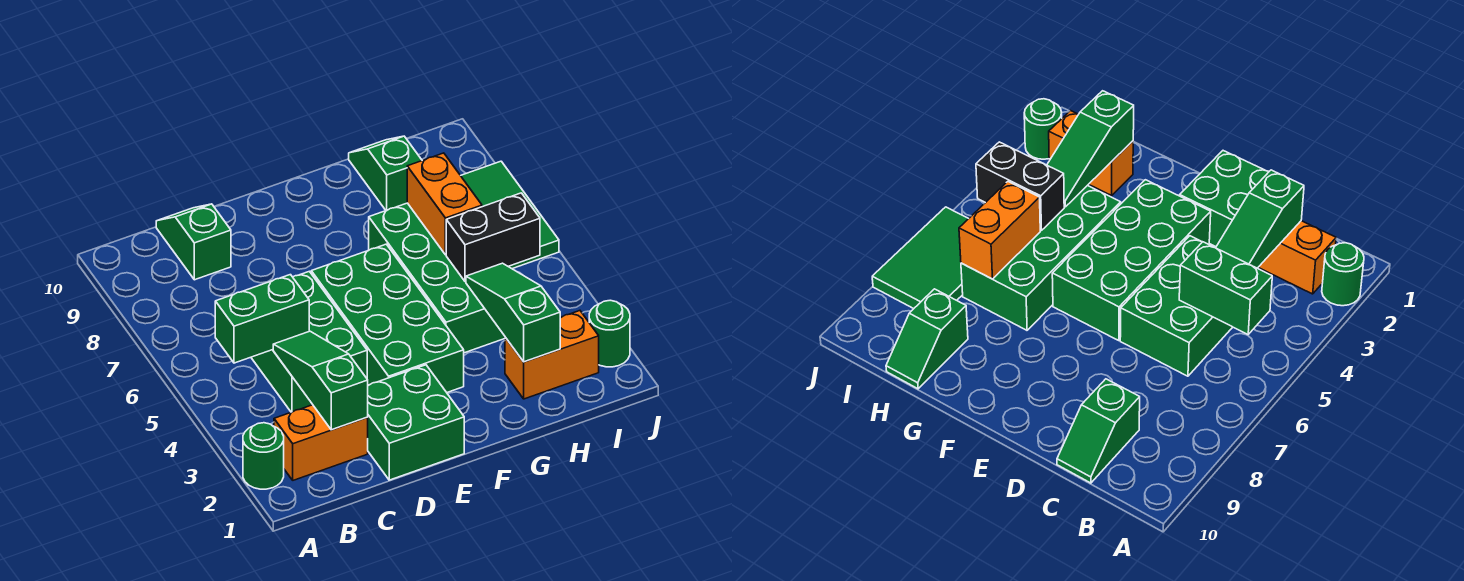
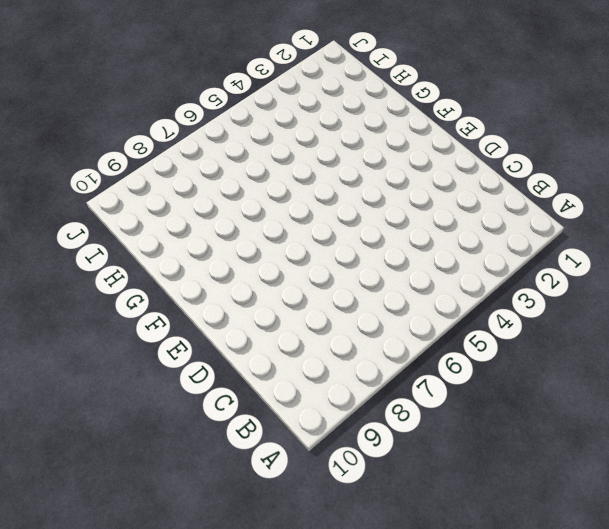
none -> green 1x1 round brick [243,423,284,489]
none -> orange 1x2 brick [274,405,368,480]
none -> green 2x3 brick [251,271,367,412]

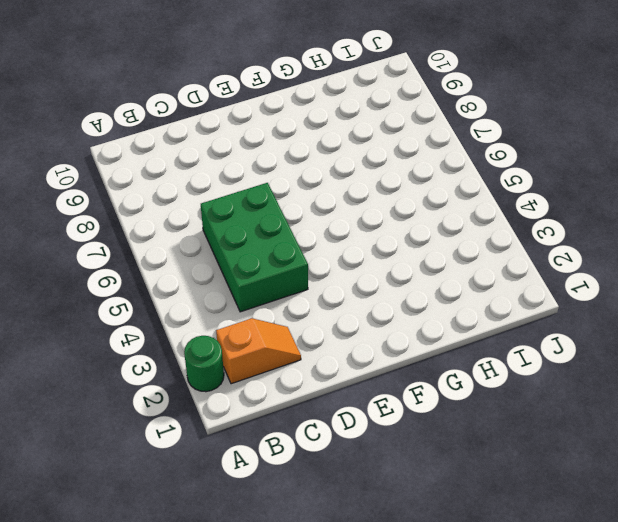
orange 1x2 slope [216,318,301,384] -> orange 1x2 brick [274,405,368,480]
none -> green 1x2 slope [156,204,231,280]
none -> green 2x2 brick [368,365,464,480]
none -> green 2x4 brick [311,244,464,392]

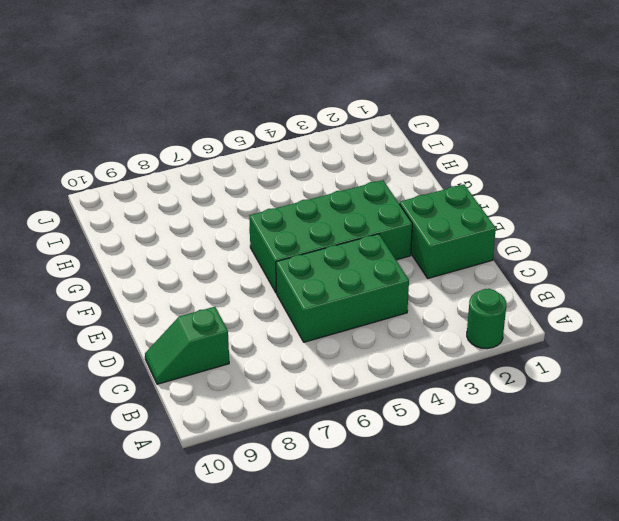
none -> orange 1x2 brick [274,405,368,480]
none -> green 2x4 brick [369,203,505,353]
none -> orange 1x2 brick [505,311,599,399]

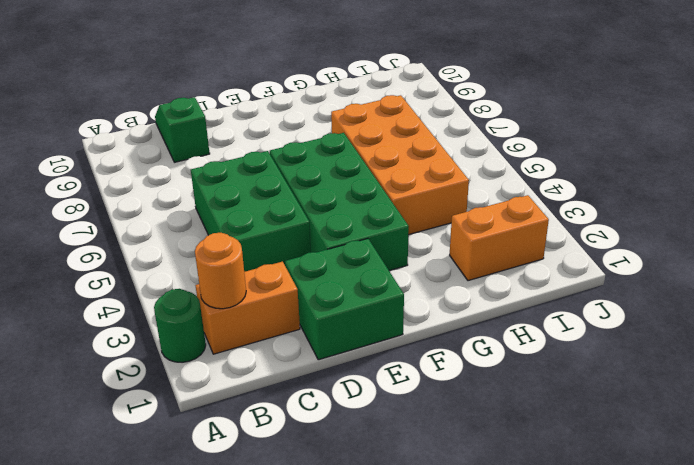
orange 1x1 round brick [195,233,246,309] -> none
orange 2x4 brick [331,95,469,235] -> green 2x4 brick [369,203,505,353]
none -> green 1x2 slope [349,136,422,210]
none -> green 2x3 tile [461,161,559,269]
none -> green 1x1 round brick [589,300,630,367]

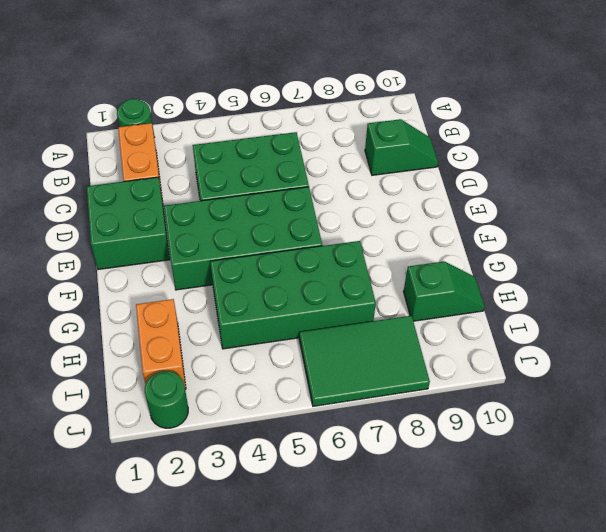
none -> green 1x2 brick [215,275,309,363]
none -> green 1x3 slope [273,331,368,430]
none -> green 1x3 slope [466,263,560,362]

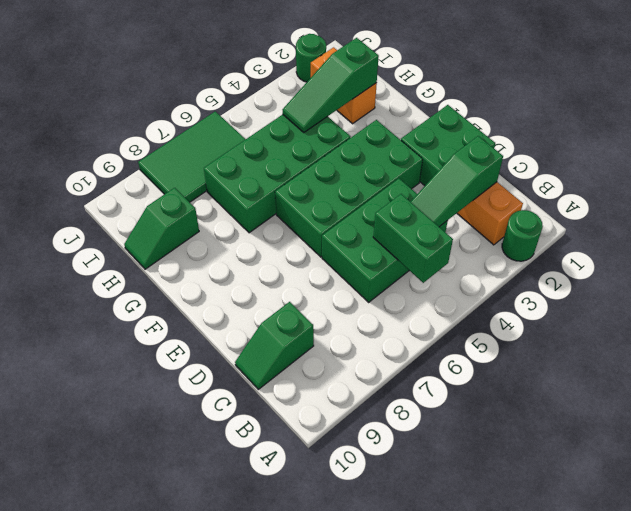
none -> black 1x2 brick [446,193,540,282]
none -> orange 1x2 brick [407,153,482,255]

